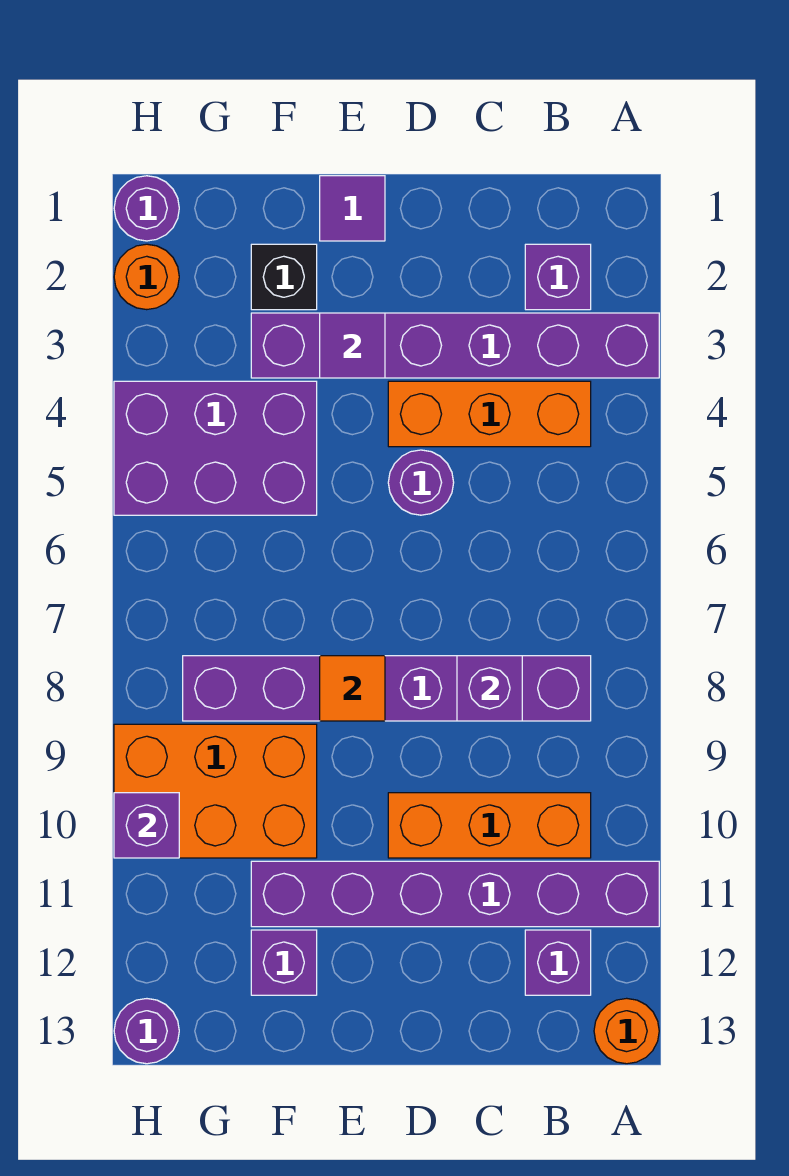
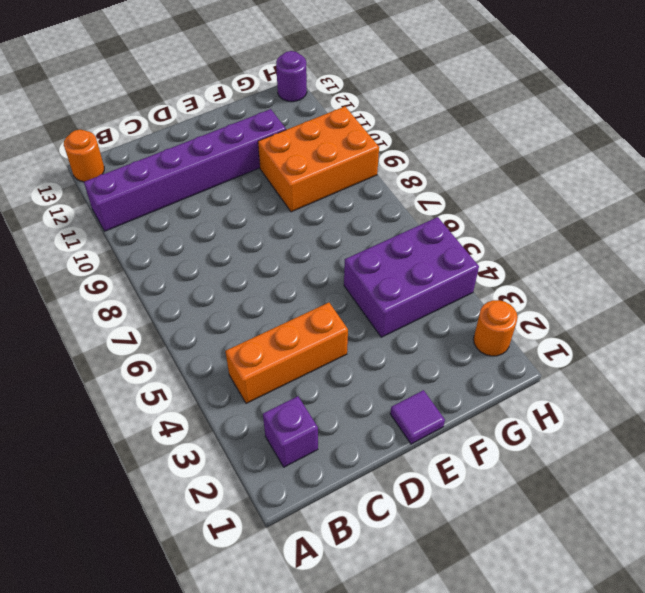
none -> purple 1x6 brick [251,313,659,378]
none -> purple 1x6 brick [183,656,591,721]
none -> orange 1x3 brick [388,793,591,858]

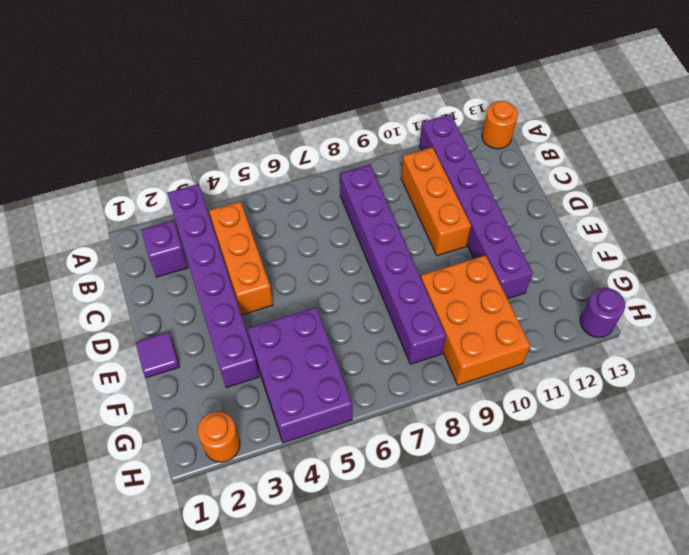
none -> purple 1x1 brick [525,930,591,995]
none -> purple 1x1 round brick [388,450,454,515]
none -> black 1x1 brick [251,244,317,310]

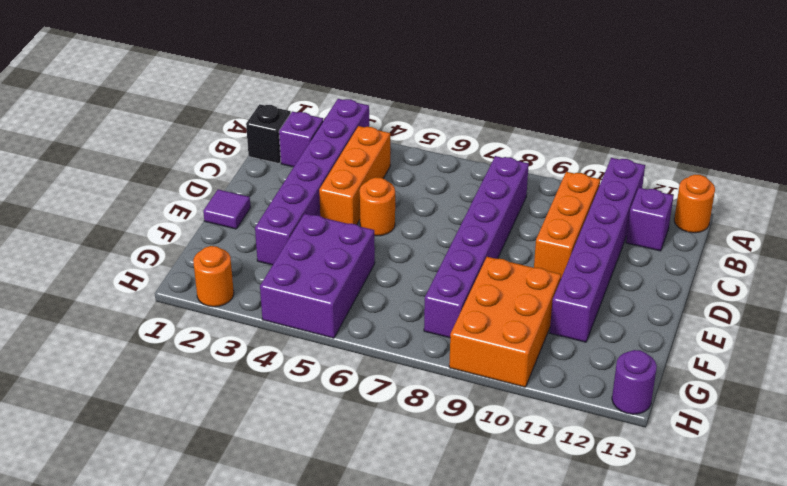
black 1x1 brick [246,104,291,163] -> black 1x1 brick moved to [251,244,317,310]
orange 1x1 round brick [360,177,395,236] -> purple 1x1 round brick [388,450,454,515]
none -> purple 1x1 brick [251,930,317,995]
none -> purple 1x1 round brick [114,176,179,241]
none -> purple 1x1 brick [457,656,522,721]

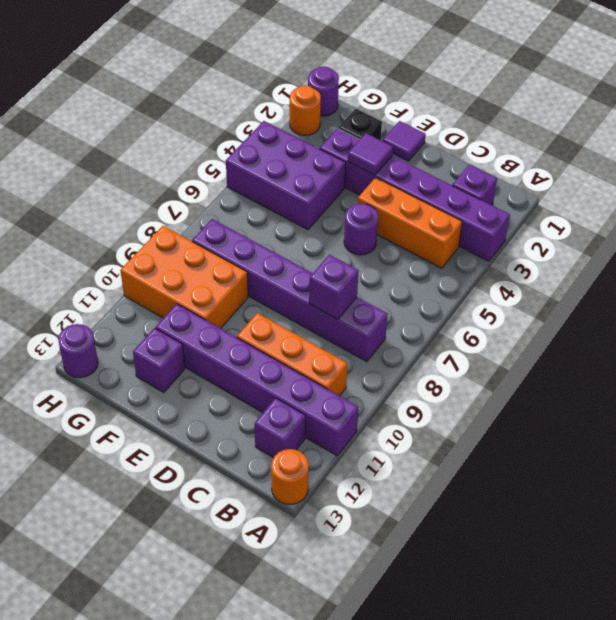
none -> orange 1x1 tile [320,656,385,721]
none -> purple 1x1 brick [114,793,179,858]

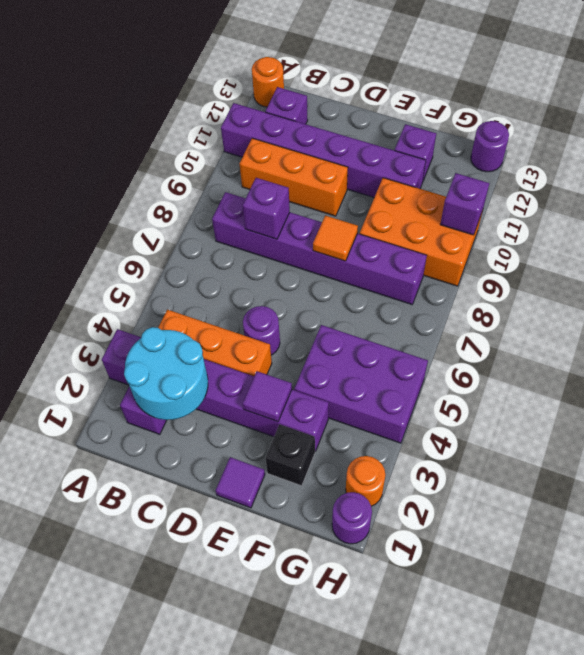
cyan 2x2 round brick [124,327,208,420] -> none

